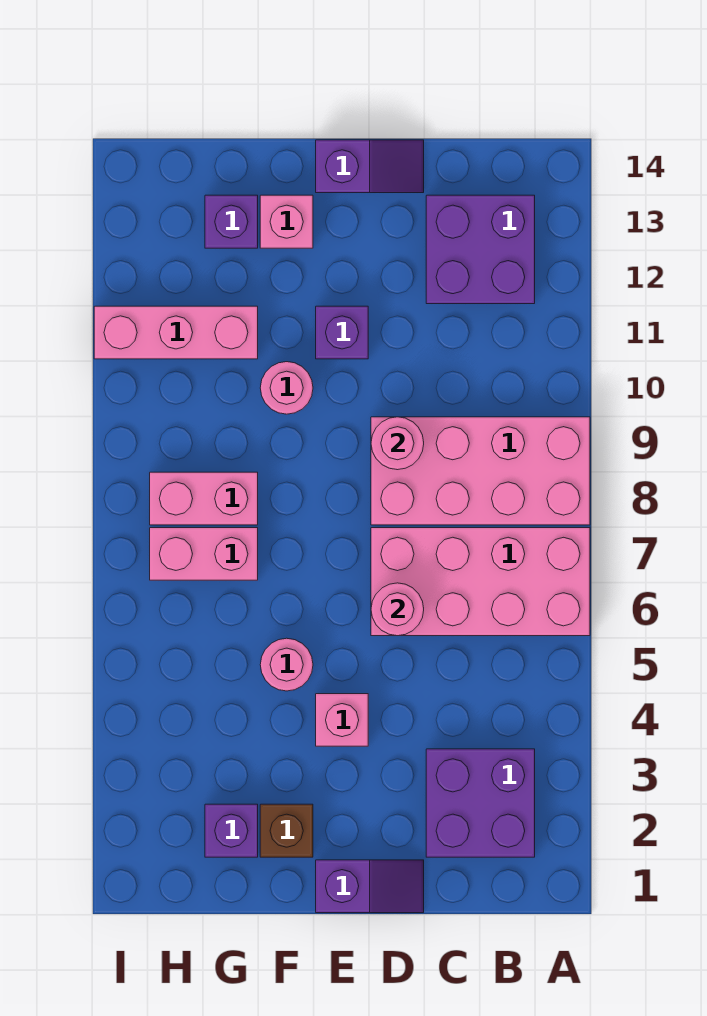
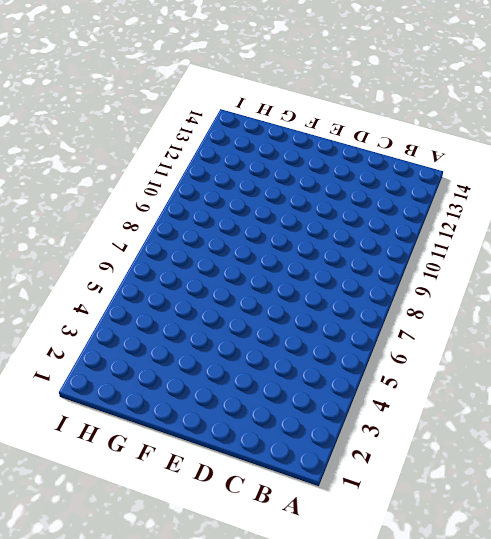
none -> pink 2x4 brick [371,528,590,636]
none -> pink 2x4 brick [371,417,590,525]
none -> purple 2x2 brick [426,749,535,857]

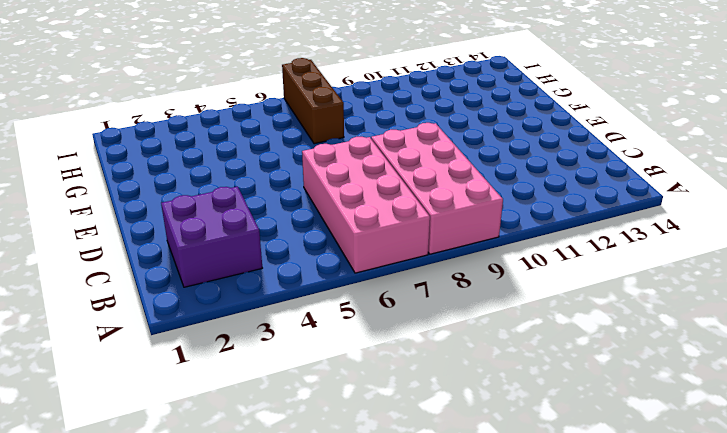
brown 1x3 brick [282,58,344,144] -> pink 1x2 brick [150,528,258,580]
none -> purple 2x2 brick [426,195,535,304]
none -> purple 1x2 slope [316,860,424,913]
none -> purple 1x2 slope [316,140,424,193]

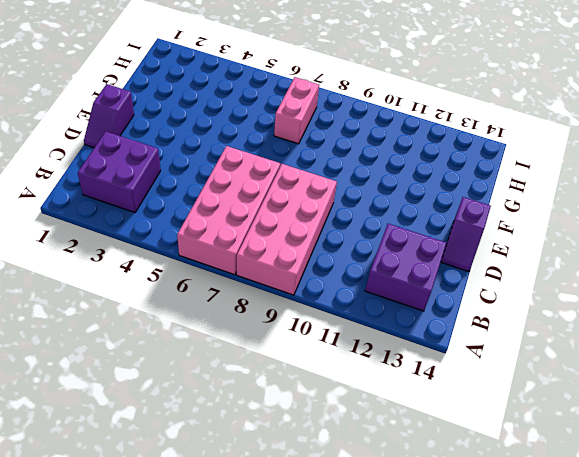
none -> pink 1x1 brick [316,694,368,746]
none -> purple 1x1 brick [316,306,368,359]
none -> brown 1x1 brick [260,804,313,857]

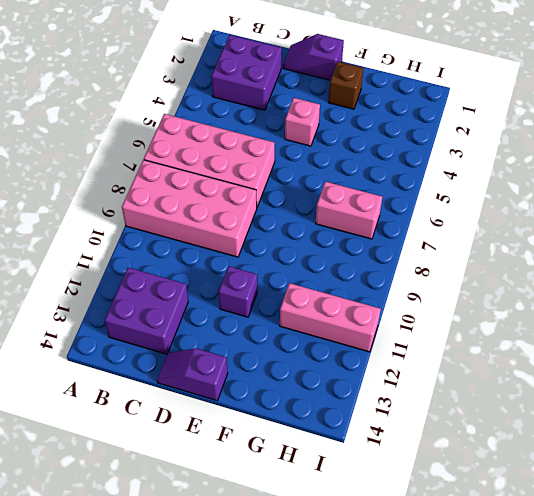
none -> pink 1x1 round brick [260,638,313,691]
none -> pink 1x1 round brick [260,362,313,414]
none -> pink 1x1 brick [260,195,313,248]

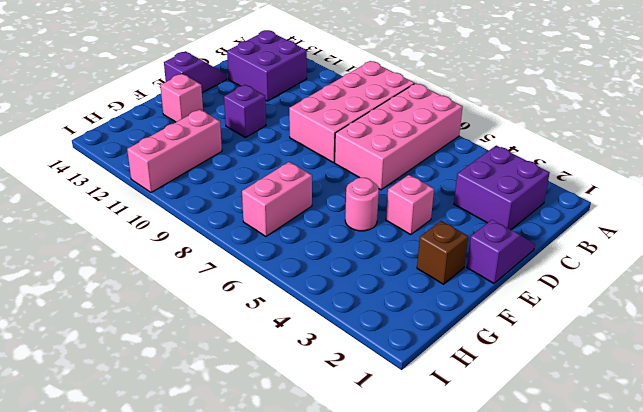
none -> pink 1x1 round brick [260,362,313,414]
none -> purple 1x1 brick [205,804,258,857]
none -> pink 1x2 brick [150,472,258,525]

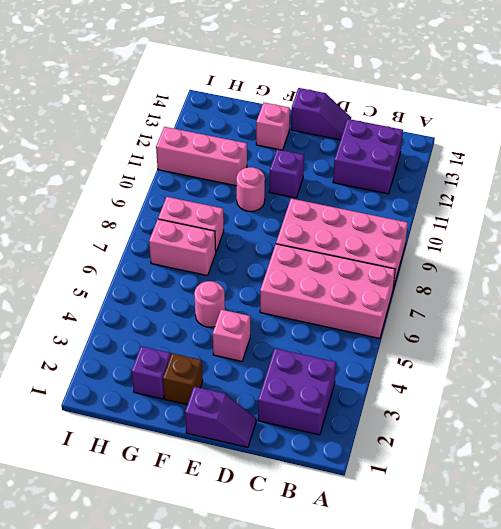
none -> purple 1x1 brick [205,195,258,248]
none -> pink 1x1 round brick [371,583,424,636]
none -> pink 1x1 round brick [371,417,424,470]

